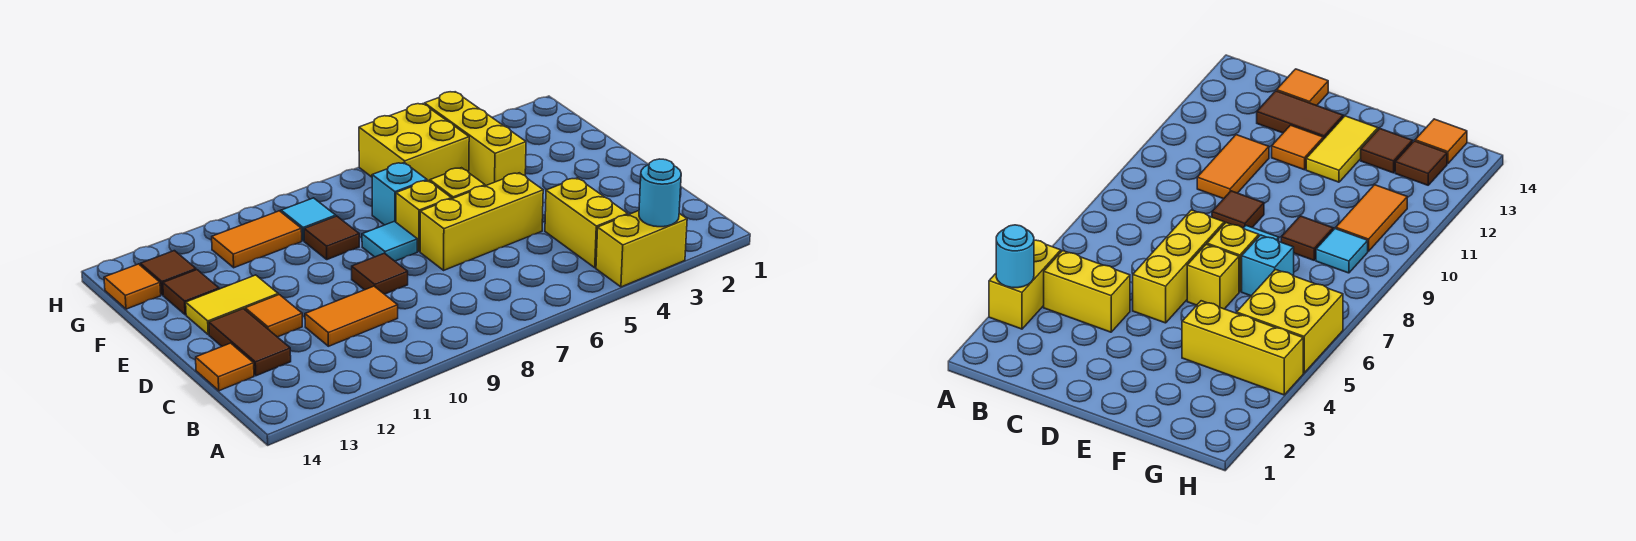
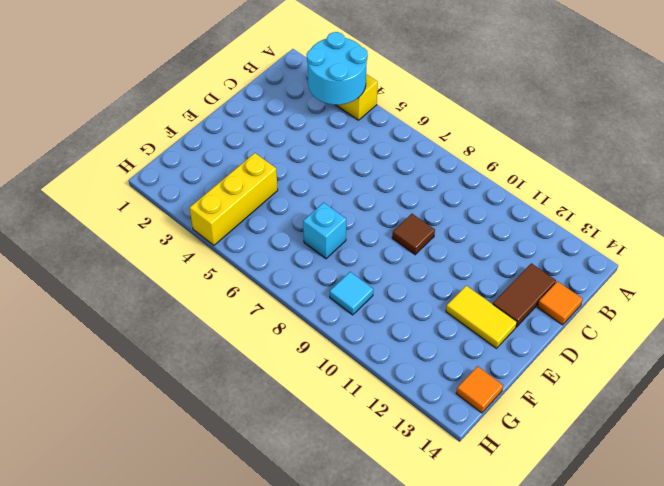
cyan 2x2 round brick [307,32,368,105] -> cyan 1x1 round brick [639,159,681,227]
none -> yellow 1x2 brick [545,178,628,268]
none -> orange 1x2 tile [305,286,398,346]
none -> yellow 1x3 brick [420,173,543,270]

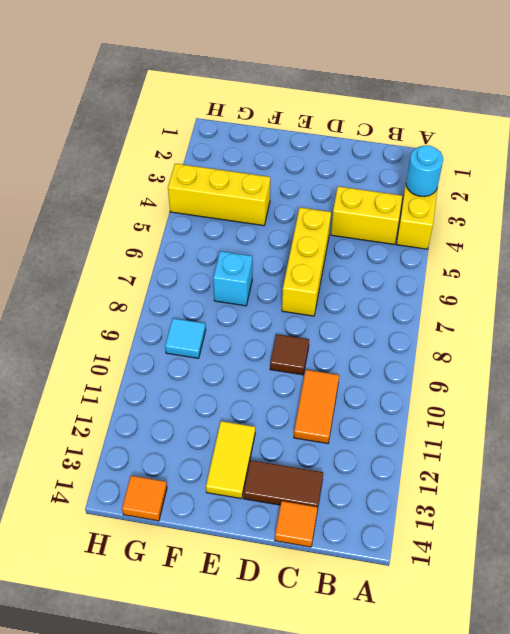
none -> orange 1x1 tile [245,295,302,337]
none -> yellow 1x1 brick [430,168,485,199]
none -> yellow 1x1 brick [396,181,451,252]

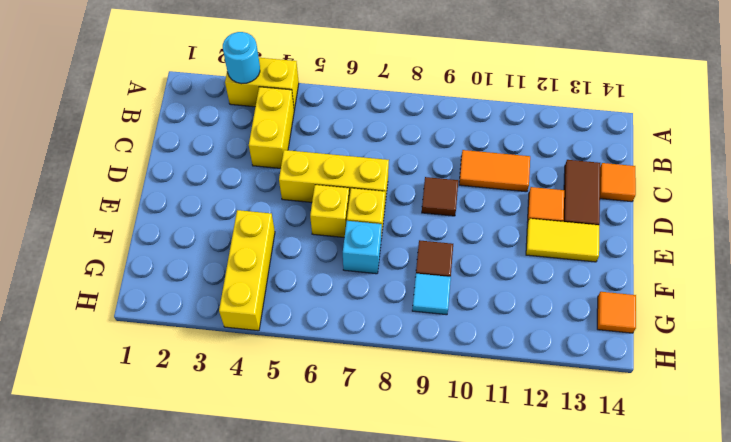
none -> cyan 1x1 tile [362,221,417,261]
none -> brown 1x1 tile [163,270,219,315]
none -> yellow 2x2 brick [359,104,469,181]

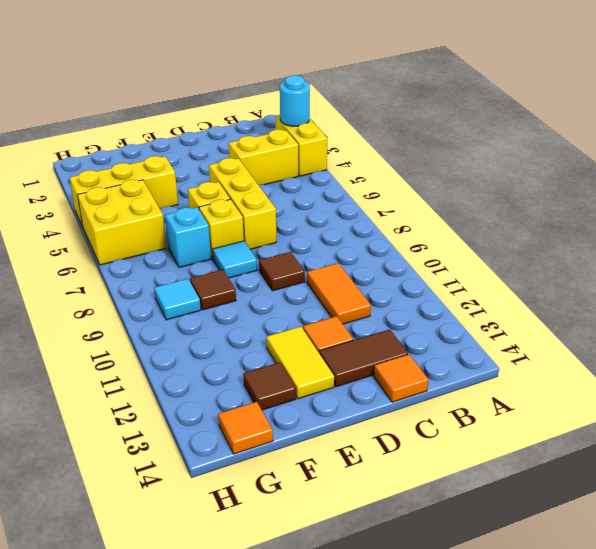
none -> orange 1x2 tile [212,211,302,268]
none -> brown 1x1 tile [140,251,196,295]

